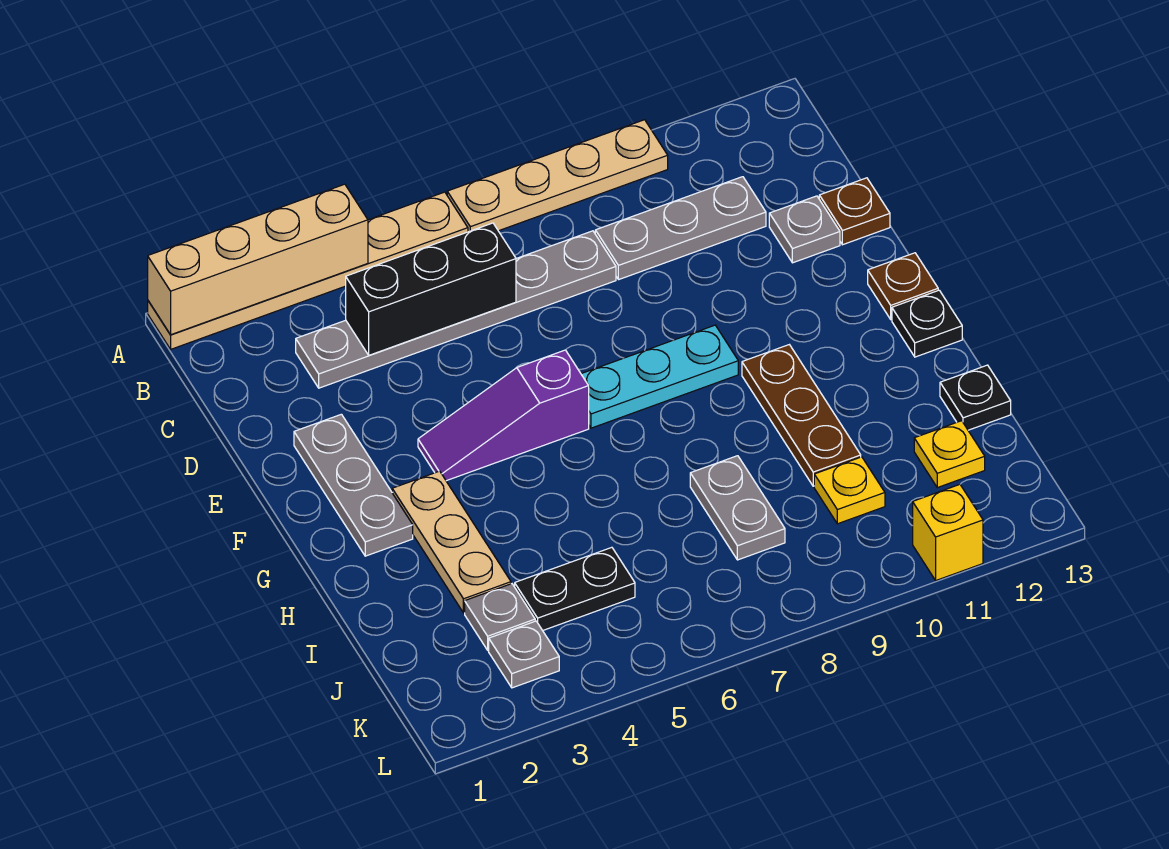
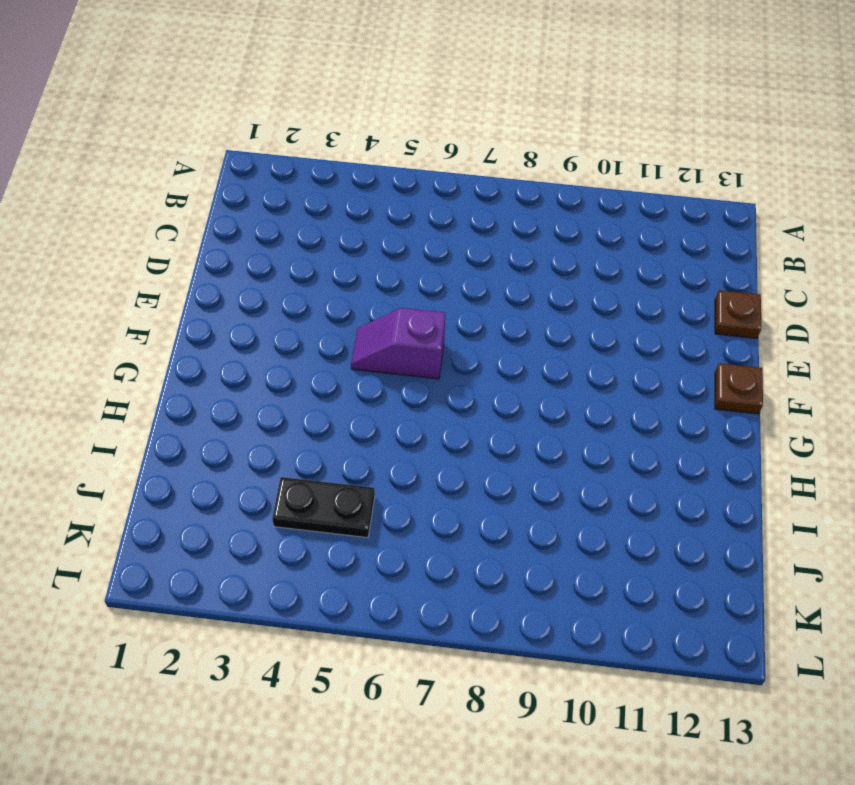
purple 1x2 slope [351,308,445,379] -> purple 1x3 slope [418,350,589,481]
none -> tan 1x6 plate [148,192,468,349]
none -> tan 1x4 plate [447,120,668,232]
none -> grey 1x6 plate [296,231,616,388]

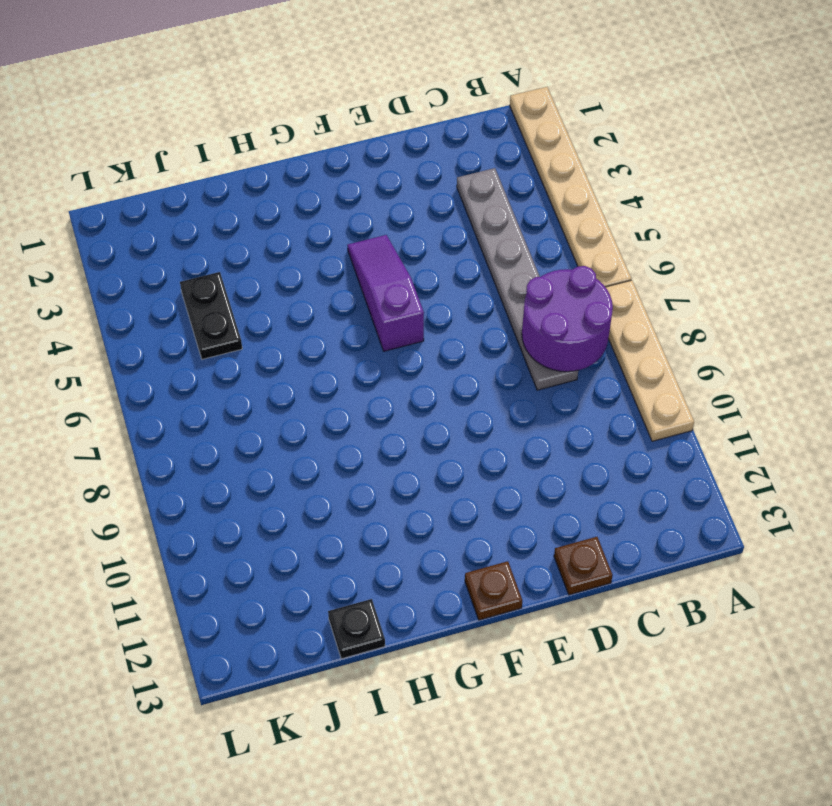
purple 2x2 round brick [522,266,613,372] -> none
none -> grey 1x3 plate [595,177,766,280]
none -> grey 1x1 plate [769,196,840,263]
none -> grey 1x3 plate [294,414,413,556]

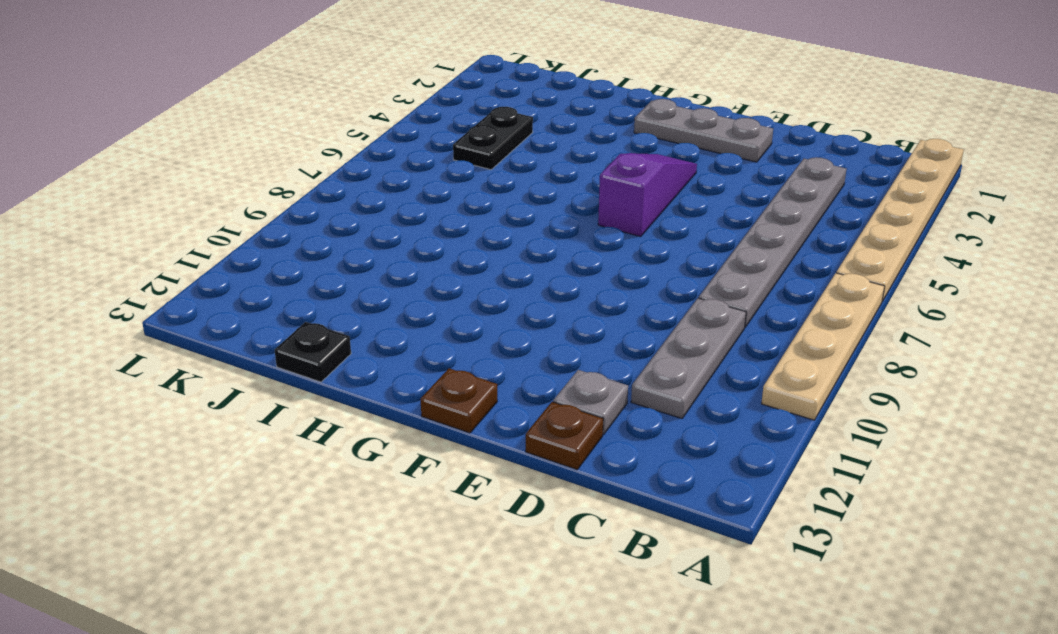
none -> cyan 1x3 plate [581,325,738,428]
none -> tan 1x3 plate [392,471,511,613]
none -> brown 1x3 plate [742,345,861,486]

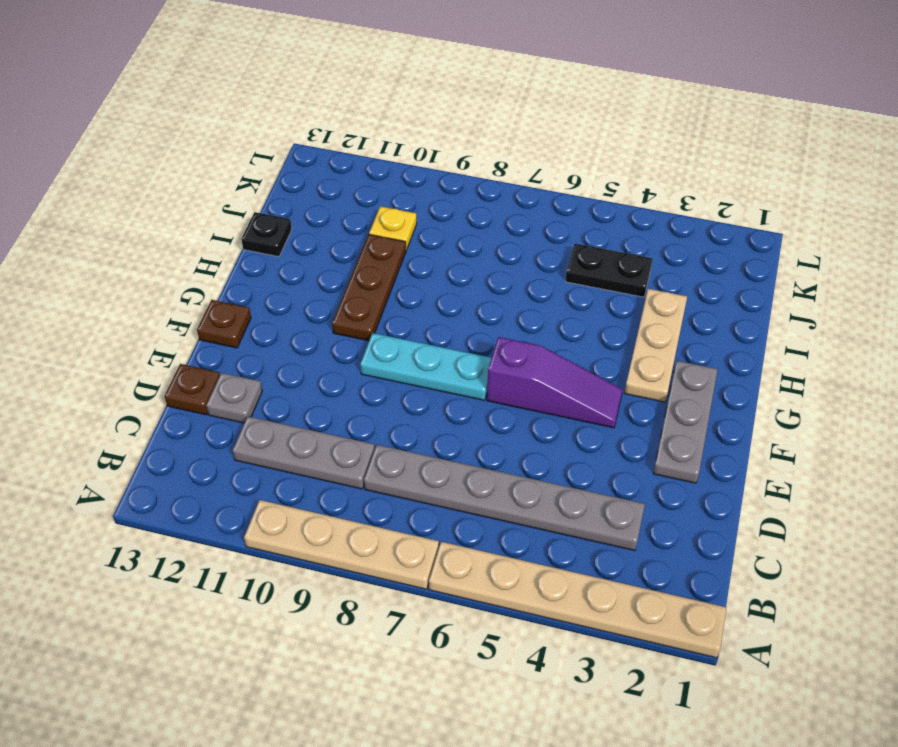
none -> black 1x1 plate [892,290,962,357]
none -> grey 1x2 plate [690,456,785,560]
none -> grey 1x1 plate [465,584,535,650]

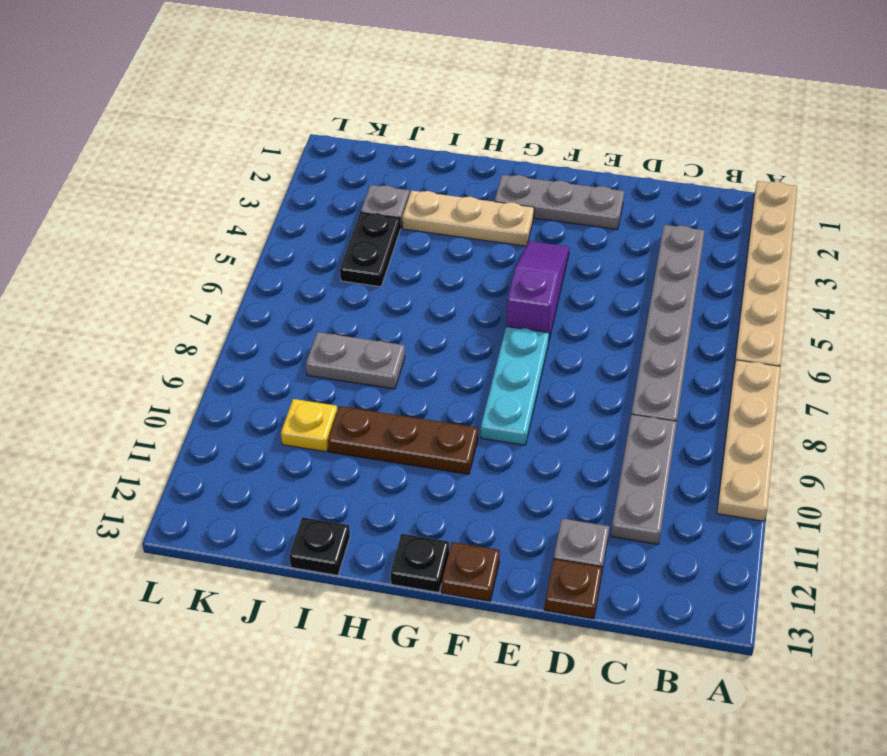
none -> yellow 1x1 plate [914,421,985,488]
none -> grey 1x1 plate [489,621,559,688]
none -> yellow 1x1 brick [913,484,983,580]

